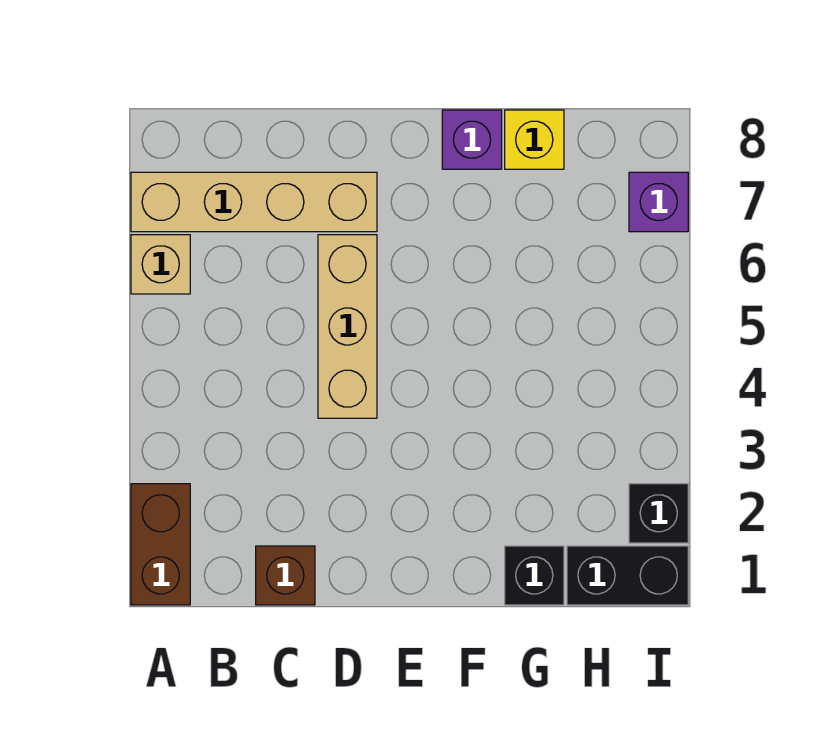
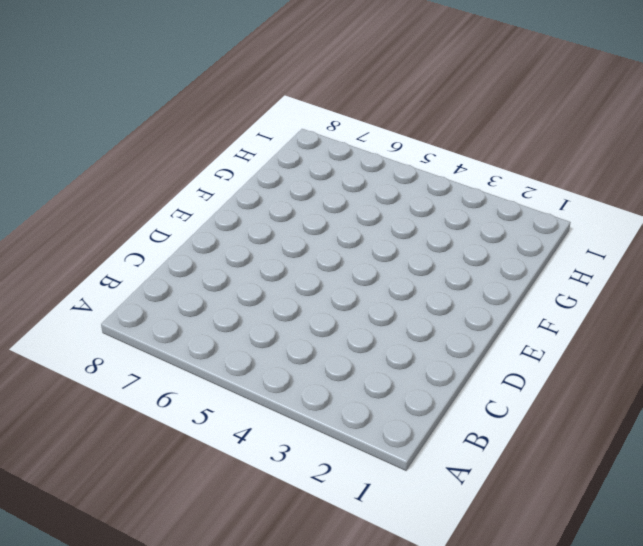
none -> brown 1x2 brick [131,484,190,605]
none -> tan 1x1 brick [131,235,190,294]

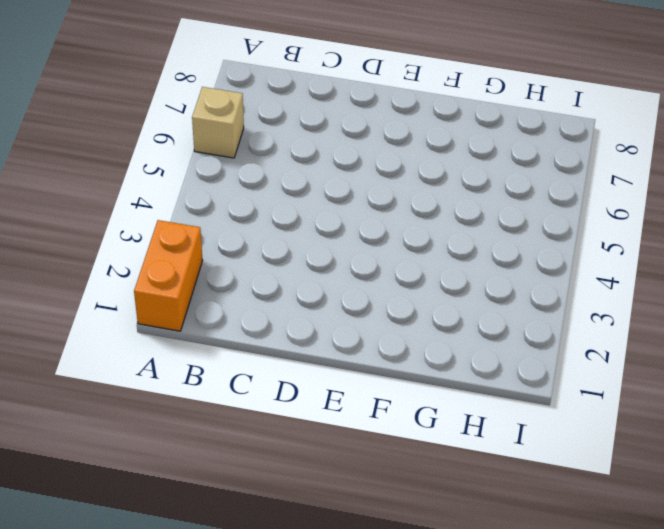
orange 1x2 brick [134,220,203,331] -> brown 1x2 brick [131,484,190,605]
none -> tan 1x4 brick [131,172,377,232]
none -> brown 1x1 brick [256,546,315,605]

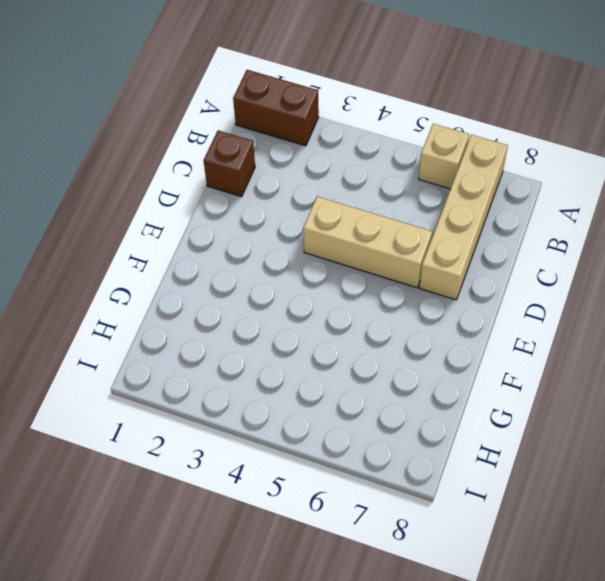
none -> purple 1x1 brick [442,110,502,169]
none -> black 1x1 brick [505,546,564,605]

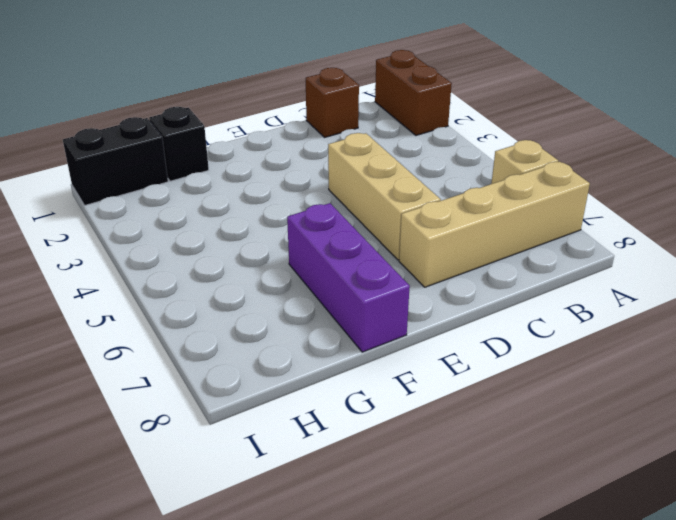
purple 1x3 brick [287,203,410,352] -> purple 1x1 brick [442,110,502,169]
none -> yellow 1x1 brick [505,110,564,169]
none -> black 1x1 brick [629,484,688,543]

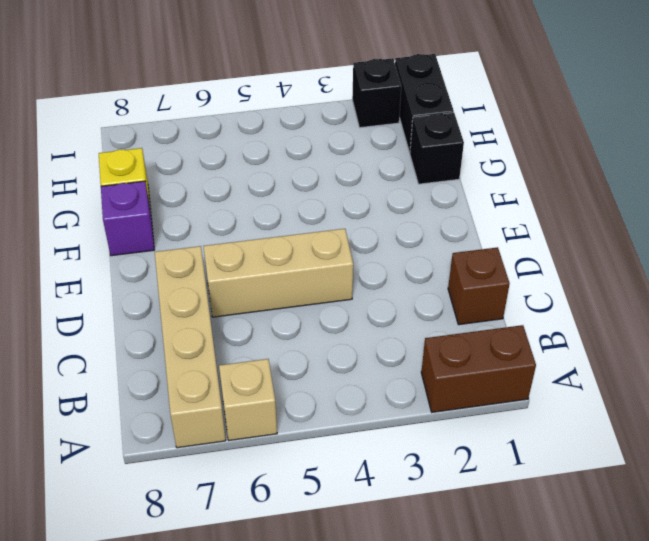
none -> purple 1x1 brick [629,172,688,232]

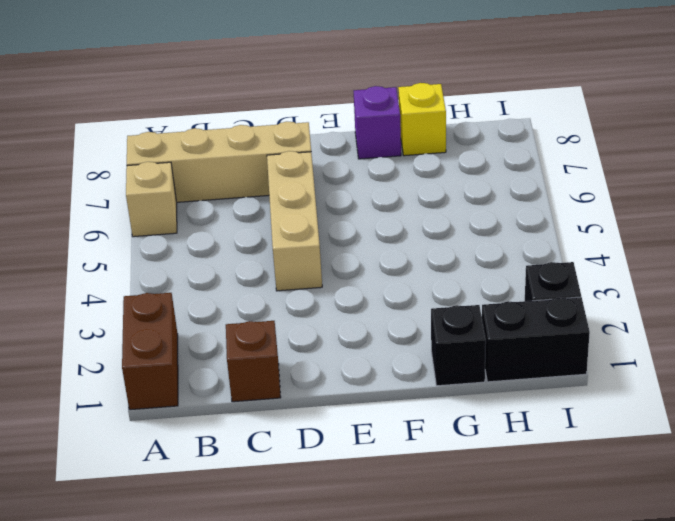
none -> purple 1x1 brick [629,172,688,232]

